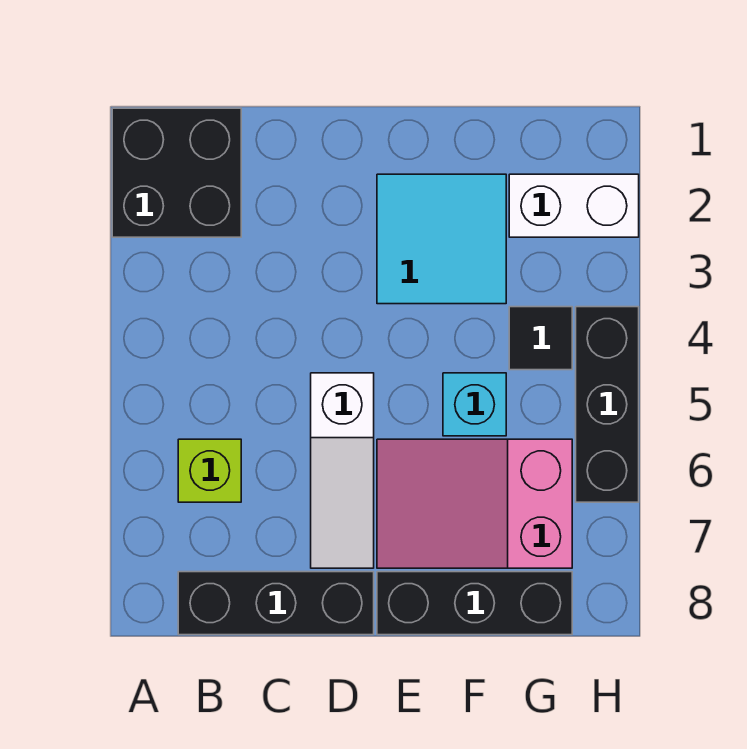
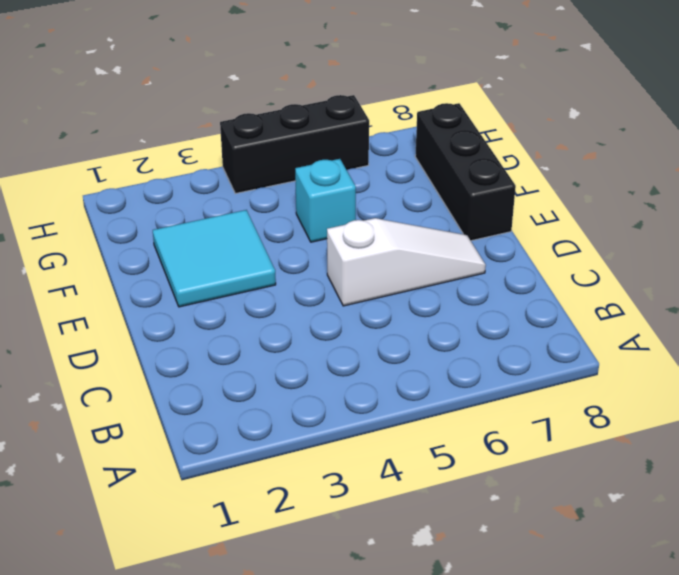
none -> black 2x2 brick [112,108,241,237]
none -> lime 1x1 brick [178,439,241,502]

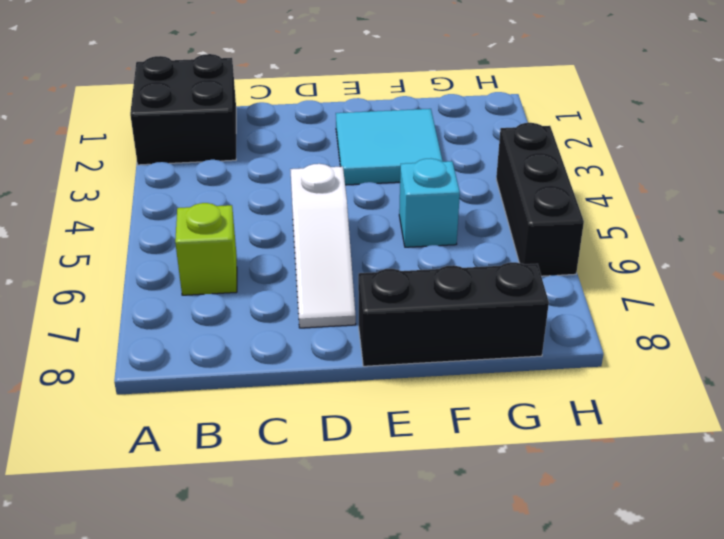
none -> black 1x3 brick [178,572,374,635]
none -> pink 2x3 slope [377,439,572,568]

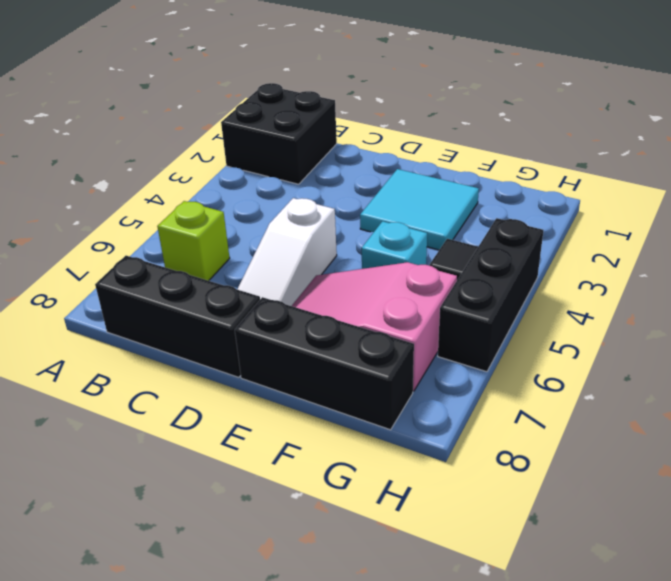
none -> white 1x2 brick [509,174,639,237]

